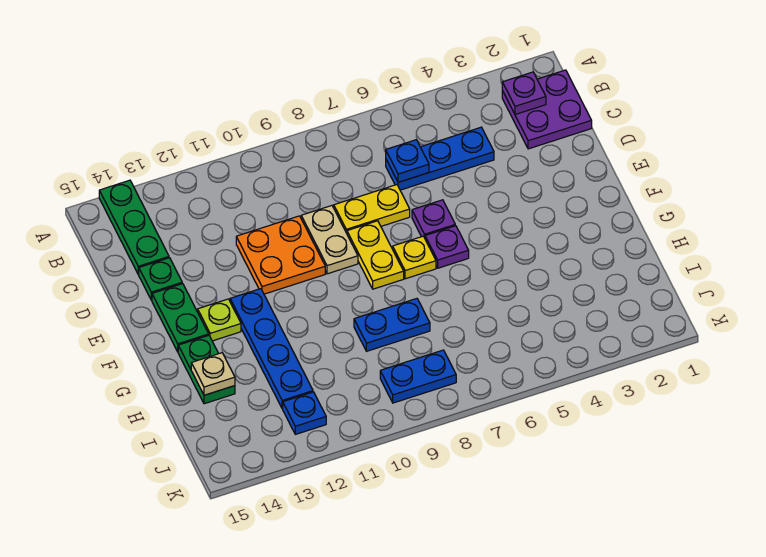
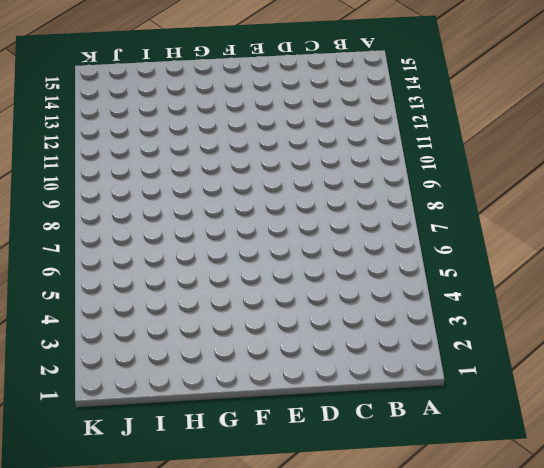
none -> green 1x3 plate [99,180,169,274]
none -> purple 2x2 plate [502,70,592,149]
none -> blue 1x3 plate [386,127,494,190]

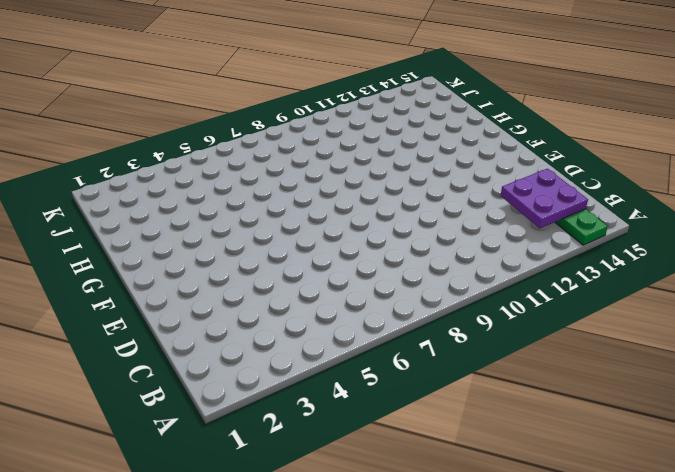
purple 2x2 plate [501,169,588,228] -> purple 2x2 plate moved to [502,70,592,149]
none -> blue 1x3 plate [386,127,494,190]
none -> yellow 1x2 plate [334,185,410,233]
none -> tan 1x2 plate [301,206,358,274]

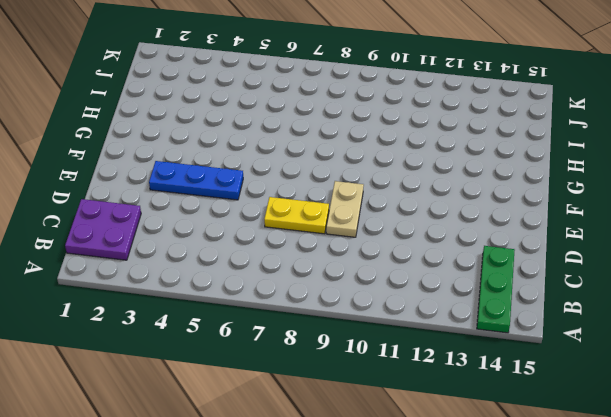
blue 1x3 plate [149,161,243,200] -> blue 1x3 plate moved to [386,127,494,190]
none -> orange 2x2 plate [236,216,325,294]
none -> green 1x1 plate [138,258,182,300]
none -> purple 1x1 plate [412,200,455,238]

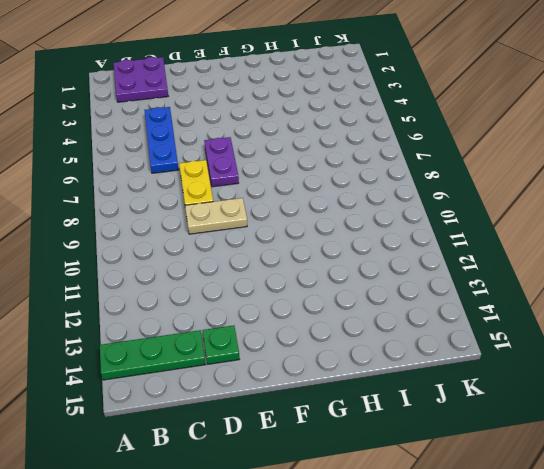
purple 1x2 plate [204,137,239,187] -> purple 1x1 plate [412,200,455,238]
none -> orange 2x2 plate [236,216,325,294]
none -> yellow 1x2 plate [347,221,404,289]
none -> green 1x2 plate [152,284,209,352]

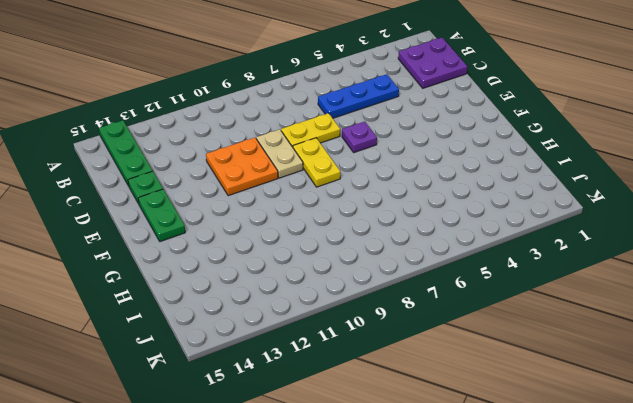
none -> purple 1x1 plate [425,226,469,268]
none -> yellow 1x1 plate [393,236,436,279]
none -> blue 1x4 plate [230,289,313,409]

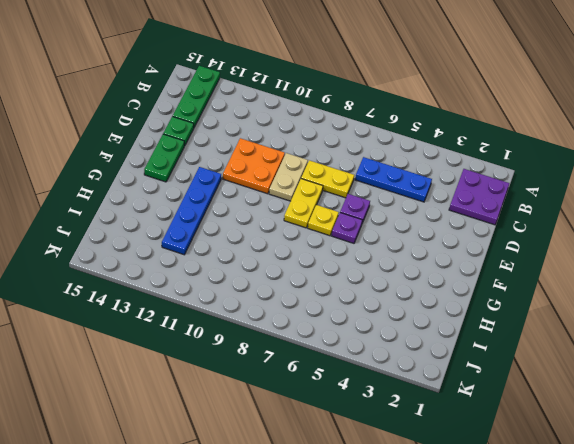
none -> lime 1x1 plate [198,299,241,341]
none -> green 1x2 plate [178,335,235,404]
none -> blue 1x2 plate [354,299,430,351]

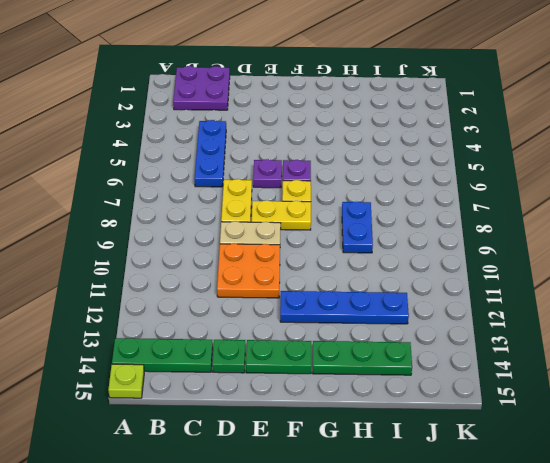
lime 1x1 plate [108,364,144,398] -> lime 1x1 plate moved to [198,299,241,341]
green 1x3 plate [313,341,412,375] -> green 1x2 plate [178,335,235,404]
none -> blue 1x2 plate [380,350,456,403]
none -> blue 1x1 plate [283,392,326,434]
none -> purple 1x1 plate [502,72,546,115]

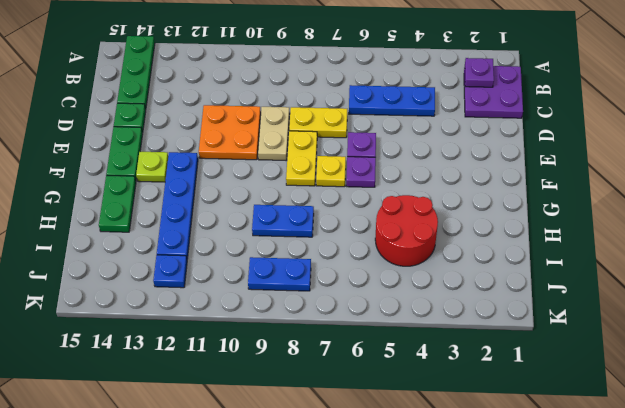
red 2x2 round brick [375,195,438,266] -> none
none -> blue 1x1 plate [386,140,429,182]
none -> tan 1x1 plate [191,353,235,395]

